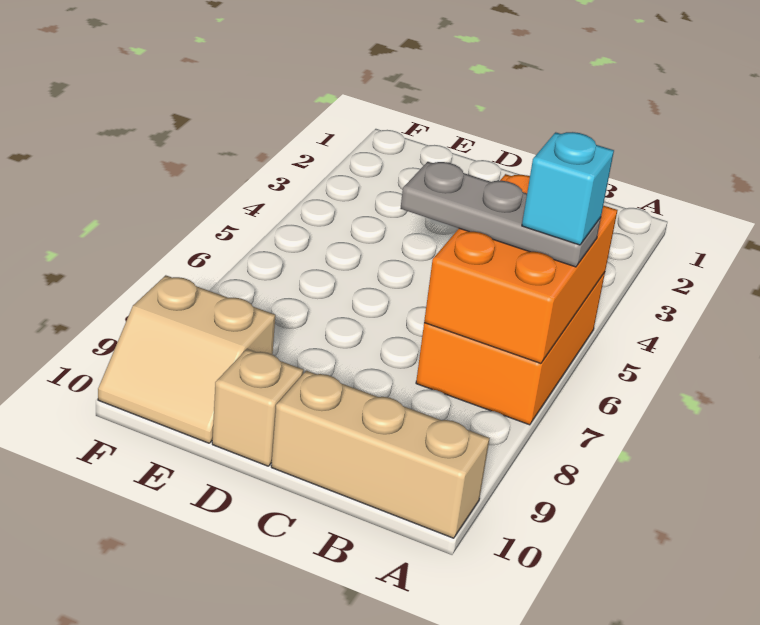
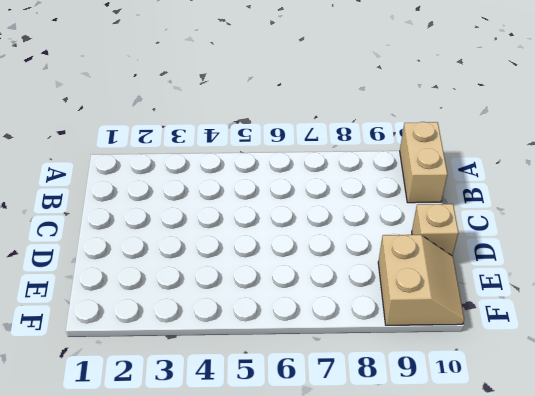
tan 1x2 brick [400,122,447,203] -> tan 1x3 brick [271,371,490,538]
none -> orange 2x3 brick [416,272,605,425]
none -> orange 2x3 brick [424,174,617,363]

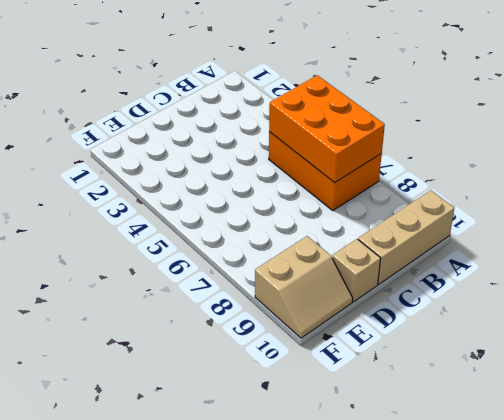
none -> grey 1x3 plate [400,162,601,267]
none -> cyan 1x1 brick [522,132,614,245]

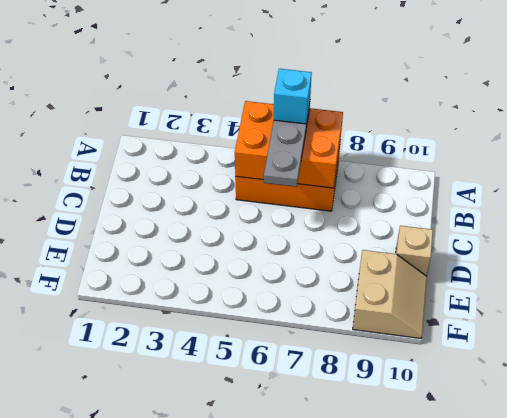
none -> tan 1x3 brick [271,371,490,538]

